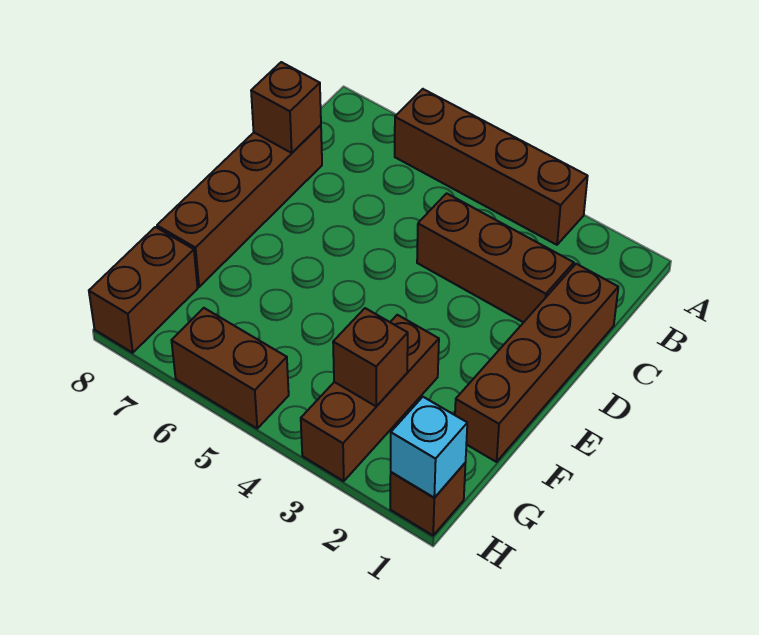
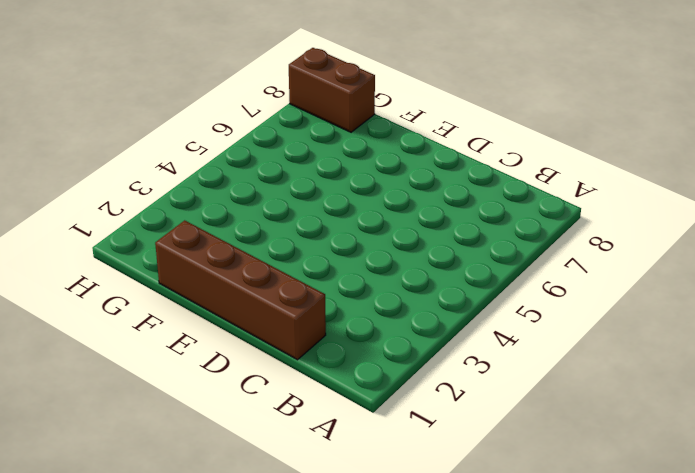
none -> brown 1x4 brick [395,89,588,245]
none -> brown 1x3 brick [417,193,574,323]

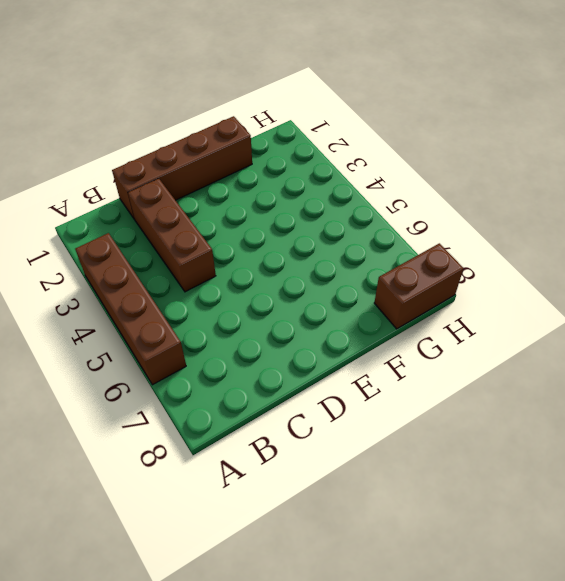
none -> brown 1x4 brick [157,125,322,287]
none -> brown 1x3 brick [301,315,439,481]

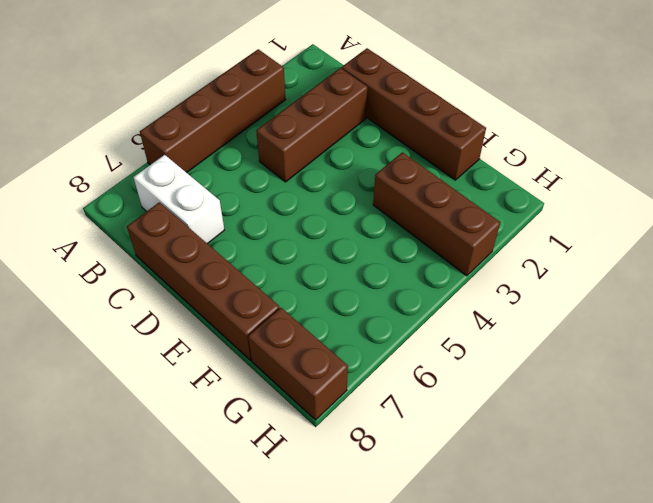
white 1x2 brick [134,155,224,244] -> none
none -> brown 1x1 brick [390,463,465,535]
none -> brown 1x2 brick [172,308,289,428]

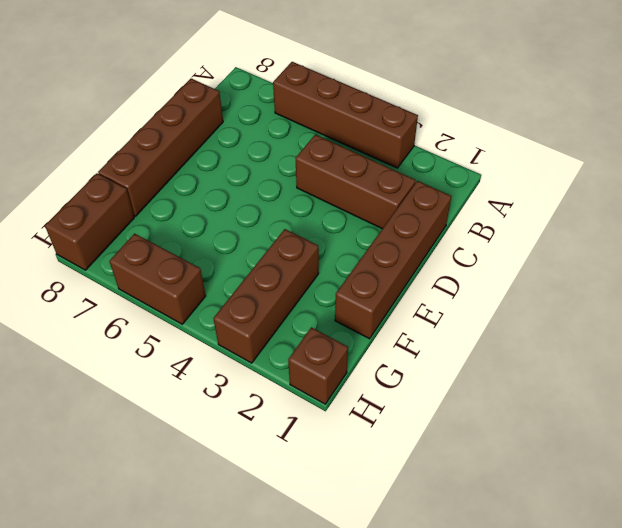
none -> brown 1x1 brick [251,62,321,153]
none -> brown 1x1 brick [333,308,408,406]

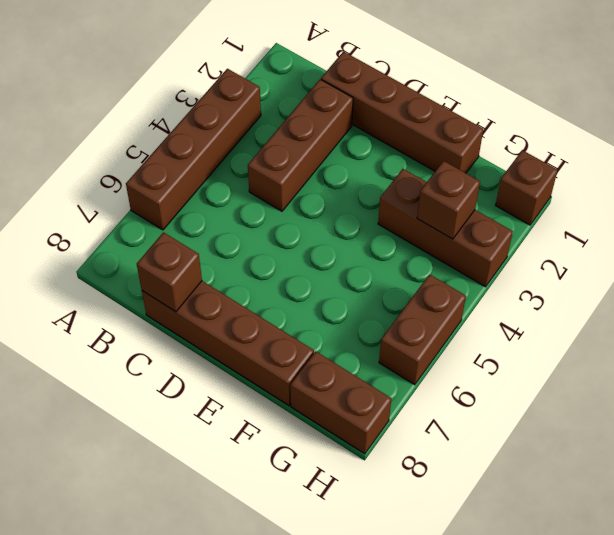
none -> cyan 1x1 brick [391,397,467,498]

